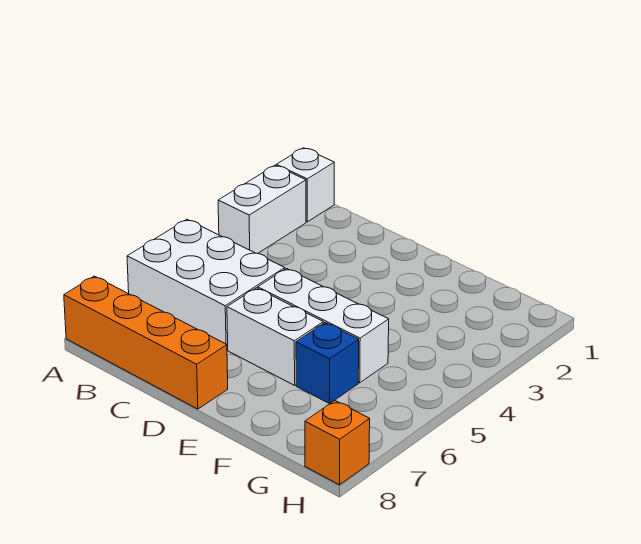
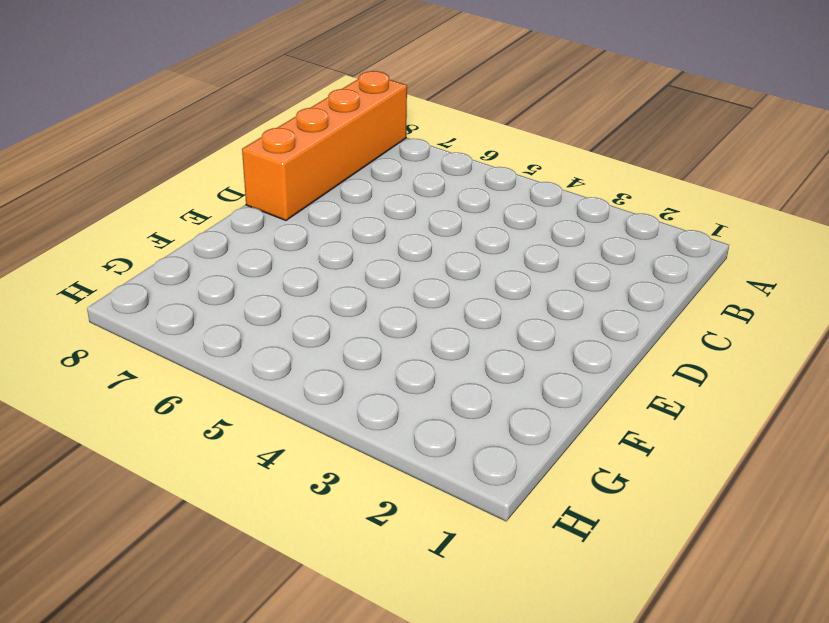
none -> white 1x1 brick [276,148,334,222]
none -> white 1x2 brick [218,165,306,253]

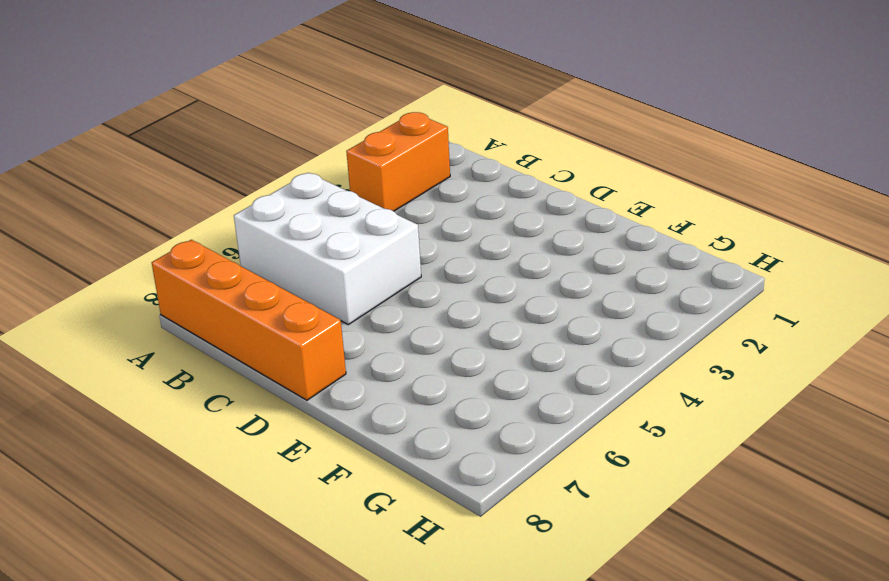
orange 1x2 brick [346,112,450,211] -> white 1x2 brick [218,165,306,253]
none -> white 1x1 brick [276,148,334,222]
none -> white 1x3 brick [258,269,389,383]

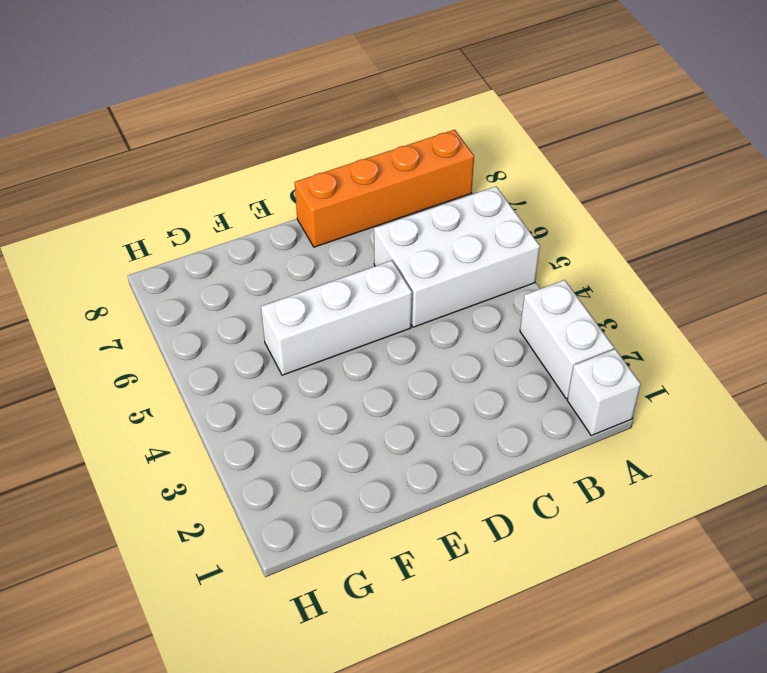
none -> white 1x2 brick [227,288,323,385]
none -> blue 1x1 brick [296,323,359,403]

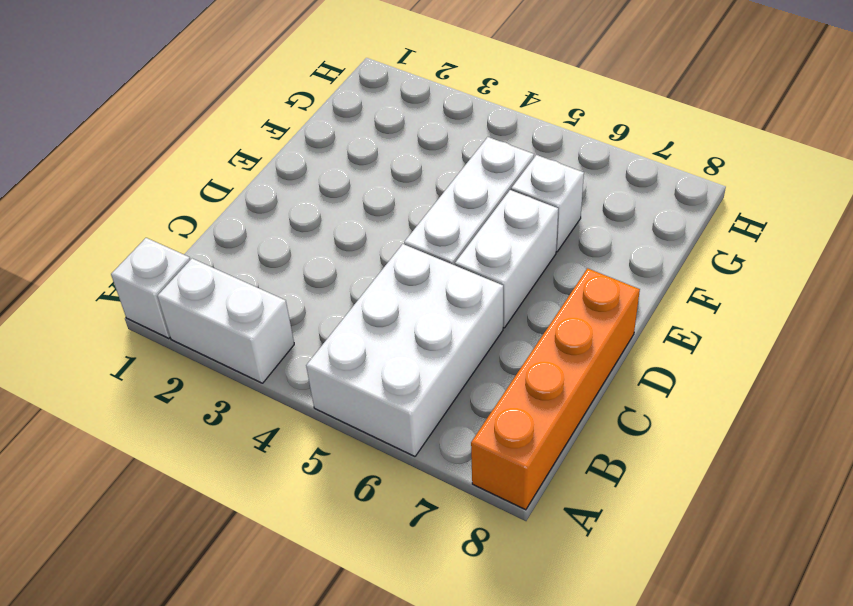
white 1x1 brick [511,155,584,252] -> blue 1x1 brick [296,323,359,403]
none -> orange 1x1 brick [305,401,370,485]

